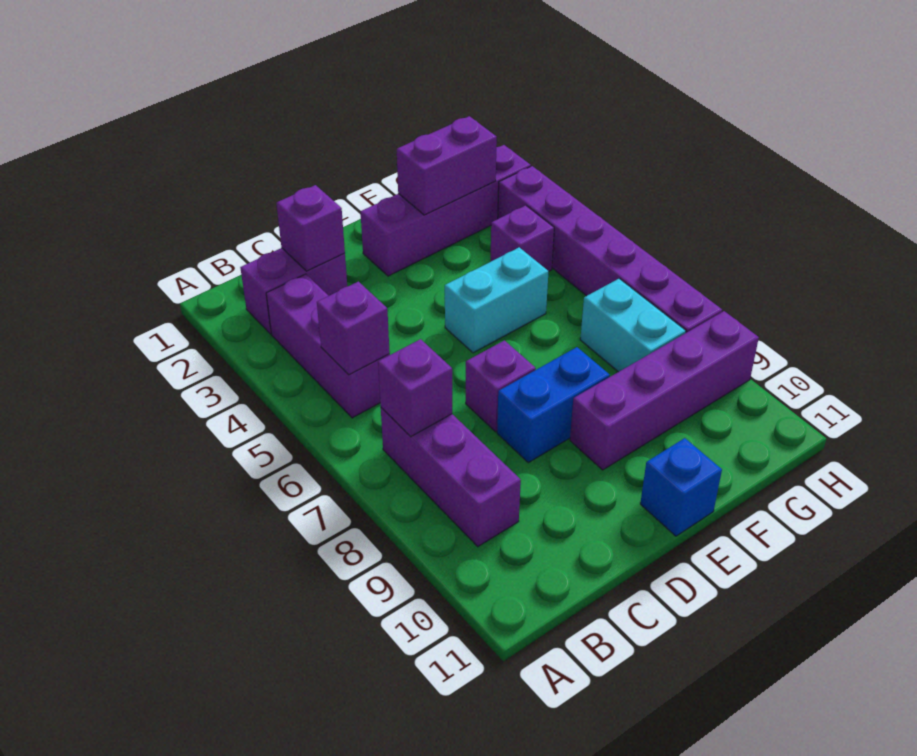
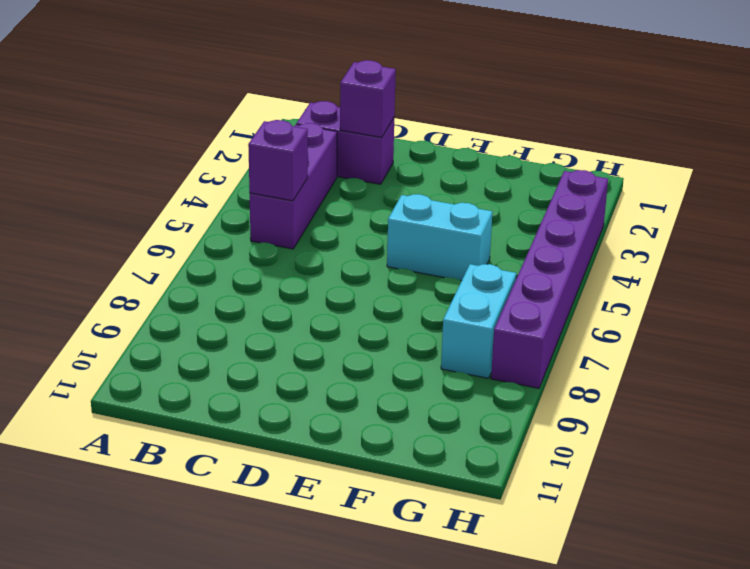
none -> purple 1x3 brick [381,408,521,547]
none -> purple 1x1 brick [466,340,536,432]
none -> blue 1x2 brick [497,347,610,463]

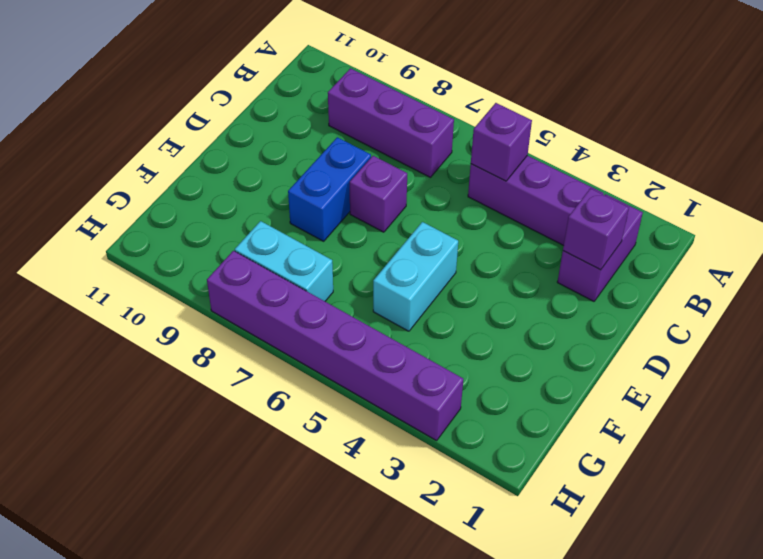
none -> purple 1x4 brick [361,145,531,276]
none -> purple 1x4 brick [570,311,759,470]
none -> blue 1x1 brick [640,438,722,536]

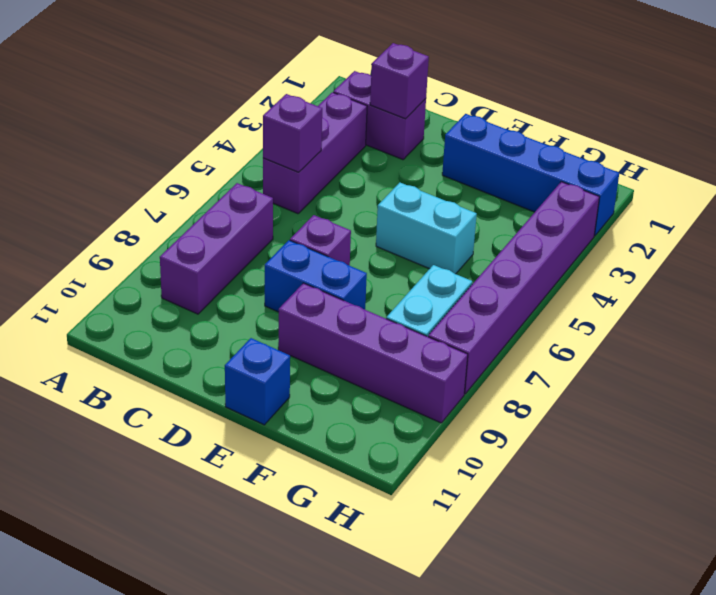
blue 1x4 brick [442,114,619,236] -> purple 1x4 brick [361,145,531,276]
none -> purple 1x1 brick [490,205,554,271]
none -> purple 1x1 brick [378,339,452,437]
none -> purple 1x2 brick [397,116,497,215]

